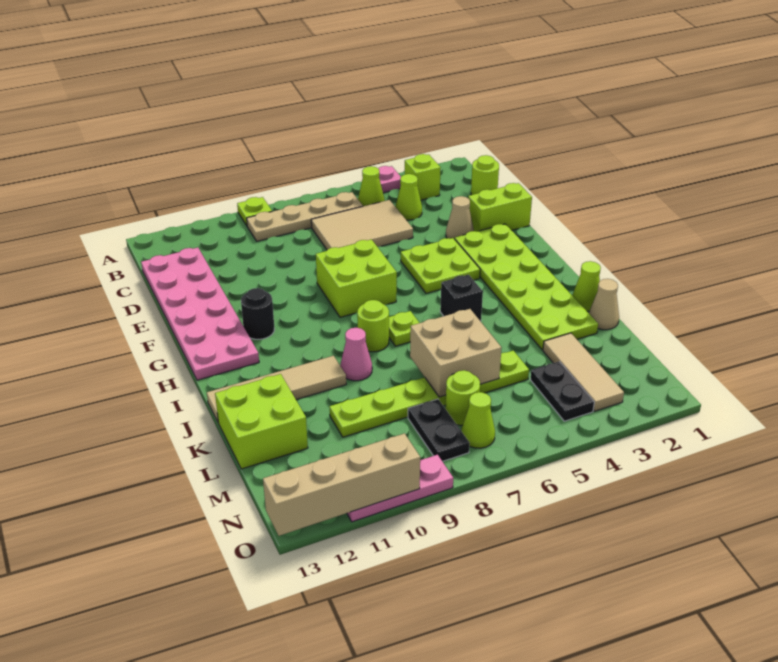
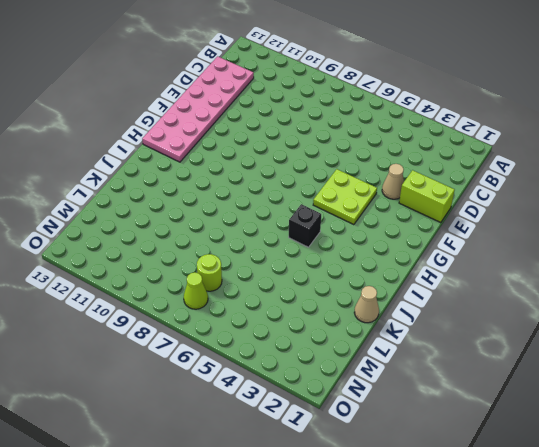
none -> pink 1x1 plate [378,166,401,193]
none -> lime 1x1 plate [237,197,272,226]
none -> lime 1x1 brick [405,154,441,200]
none -> lime 1x1 cone [358,166,385,206]

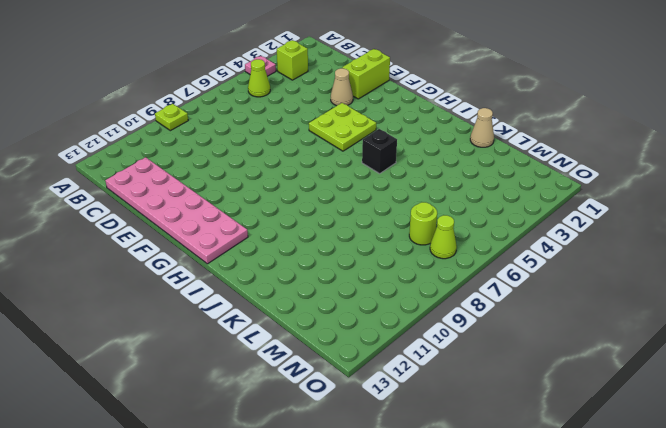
none -> tan 1x4 plate [247,192,363,241]
none -> lime 1x1 round brick [471,155,499,195]
none -> lime 1x1 cone [395,174,422,220]
none -> tan 2x3 tile [311,200,413,250]

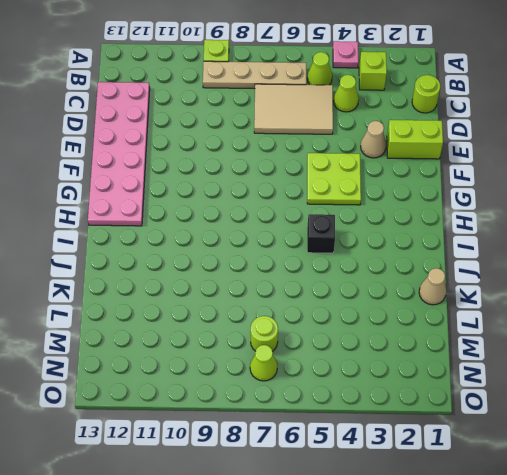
none -> lime 2x6 plate [455,224,598,350]
none -> lime 2x2 brick [316,239,397,317]
none -> black 1x1 round brick [241,288,274,339]
none -> lime 1x1 plate [389,311,419,346]

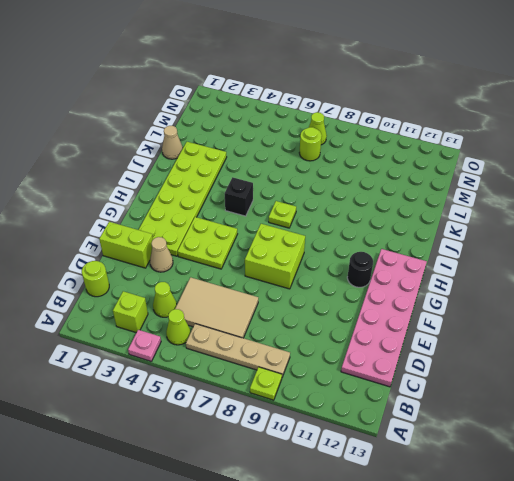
none -> lime 1x1 round brick [357,300,389,352]
none -> lime 1x1 cone [572,261,601,311]
none -> pink 1x1 cone [340,328,372,381]
none -> tan 1x4 tile [207,356,346,423]

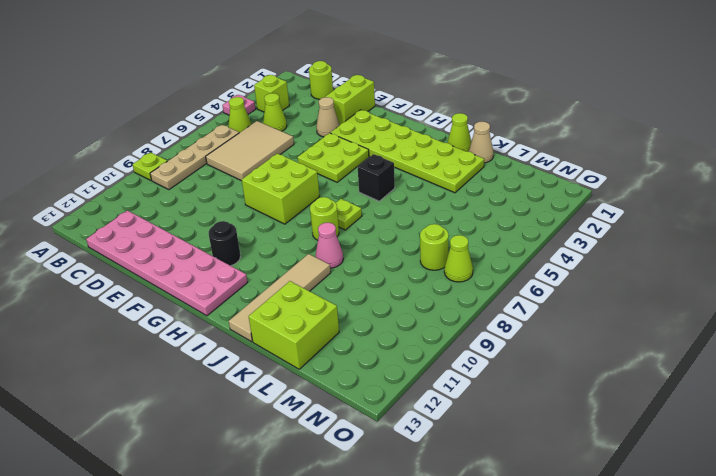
none -> tan 1x3 tile [543,333,624,411]
none -> lime 1x6 plate [329,351,529,437]
none -> black 1x2 plate [530,361,594,421]
none -> black 1x2 plate [408,399,470,461]

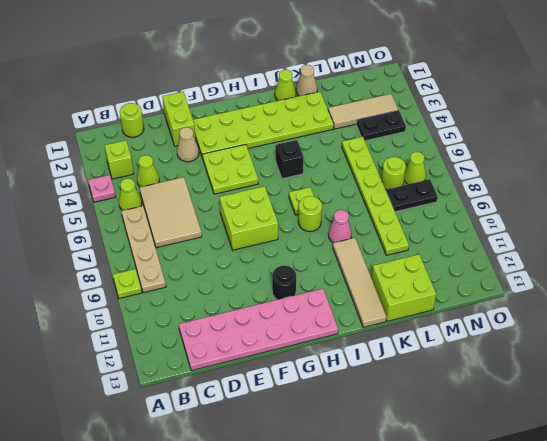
none -> pink 1x3 plate [347,455,453,522]
none -> tan 2x2 brick [410,309,502,397]
none -> tan 1x4 brick [263,433,420,536]

